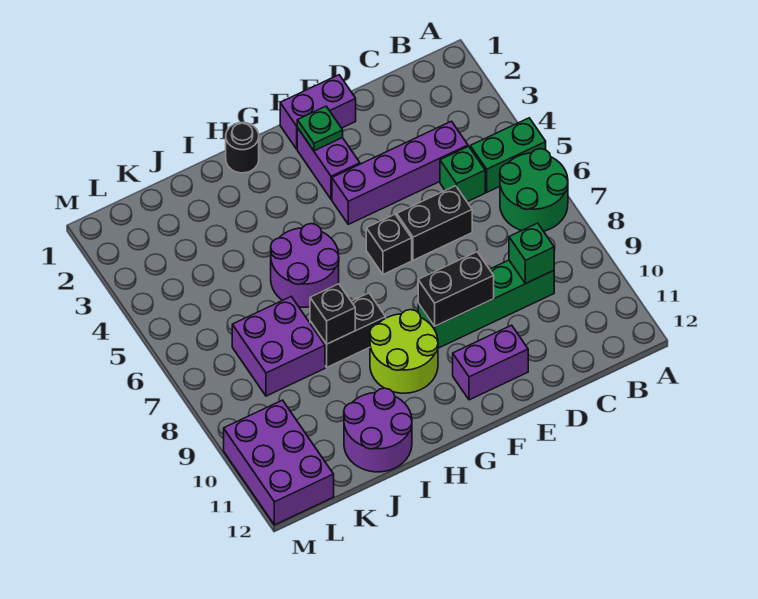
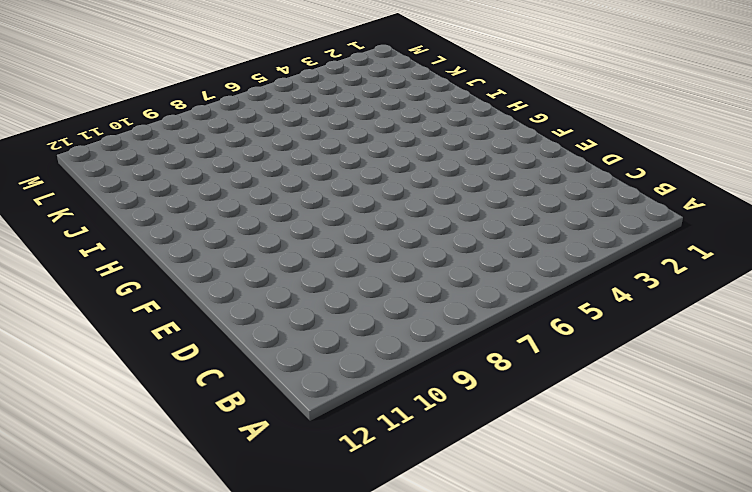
none -> green 1x2 brick [470,118,546,192]
none -> green 2x2 round brick [500,149,568,231]
none -> purple 1x4 brick [332,121,468,224]

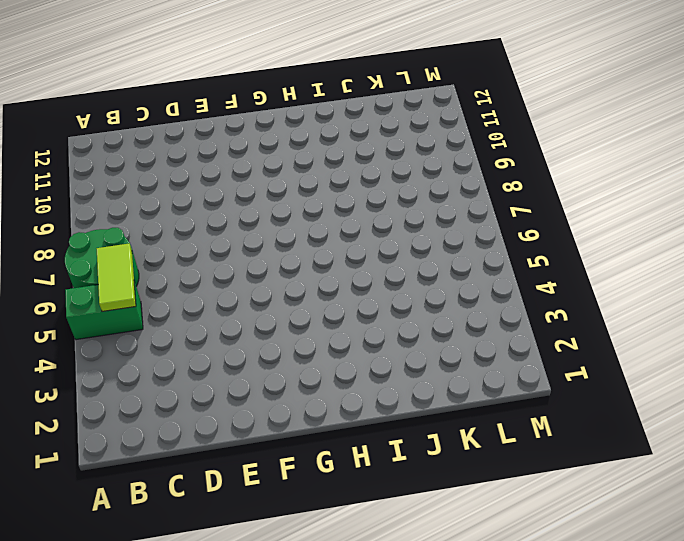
lime 1x2 tile [97,244,136,312] -> none
none -> purple 1x4 brick [332,121,468,224]
none -> green 1x1 brick [440,146,485,202]
none -> green 1x4 brick [418,260,554,348]

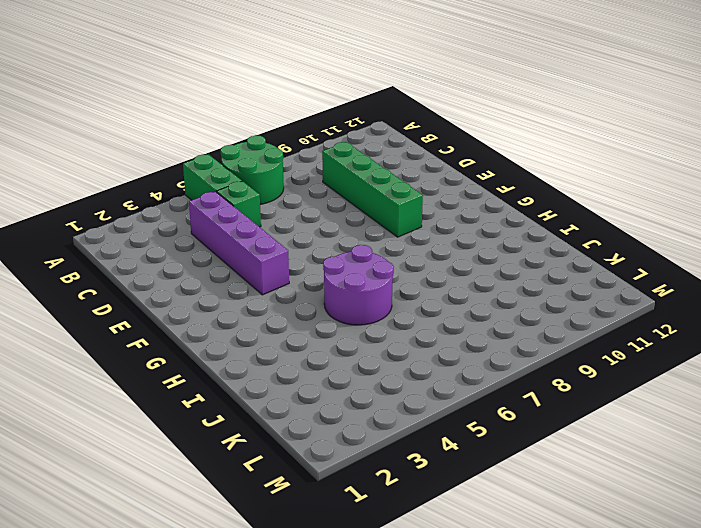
none -> black 1x2 brick [397,186,472,260]
none -> purple 1x2 brick [280,75,356,149]
none -> purple 1x2 brick [453,325,528,400]

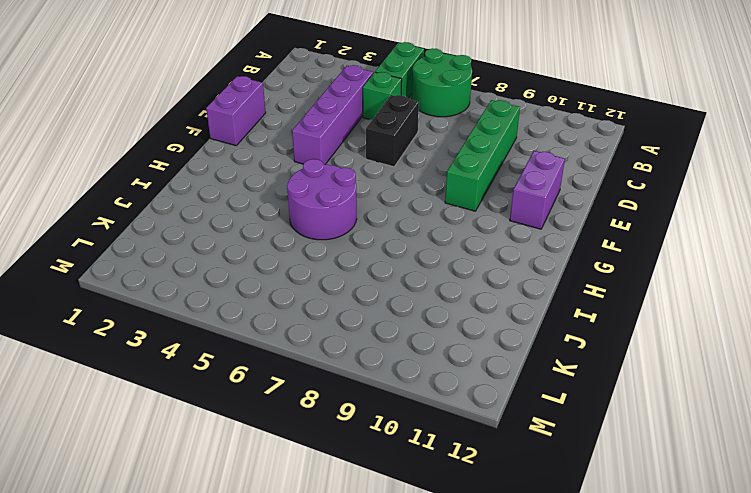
none -> purple 1x2 brick [297,128,360,199]
none -> black 1x1 brick [366,214,412,274]
none -> lime 2x2 round brick [370,310,438,393]

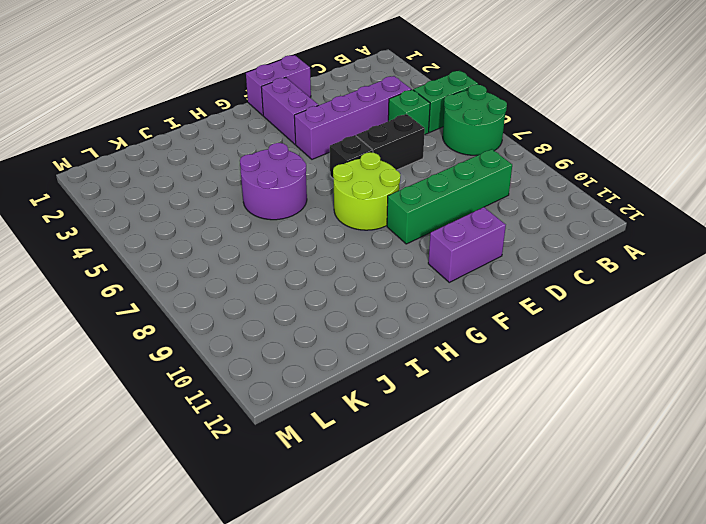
lime 2x2 round brick [333,152,400,230] -> lime 2x2 round brick moved to [370,310,438,393]
none -> black 1x1 round brick [226,122,259,173]
none -> black 1x2 brick [310,293,386,367]
none -> purple 2x2 round brick [344,388,412,472]

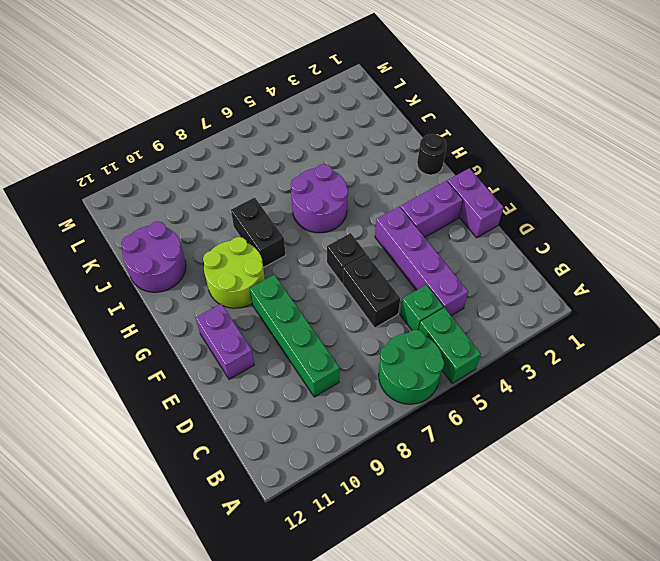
none -> purple 2x2 brick [232,297,325,396]
none -> purple 2x3 brick [224,400,334,525]
none -> green 1x1 brick [509,223,554,283]

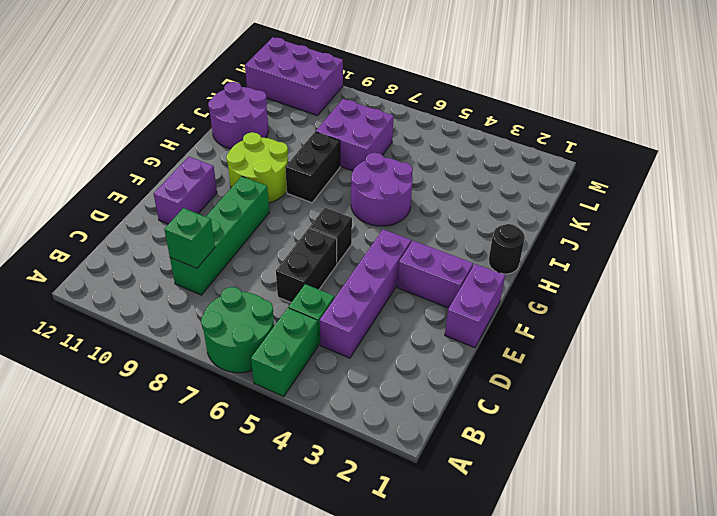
none -> black 1x2 brick [418,252,494,326]
none -> green 1x1 plate [297,106,343,151]
none -> black 1x1 brick [310,284,355,344]

